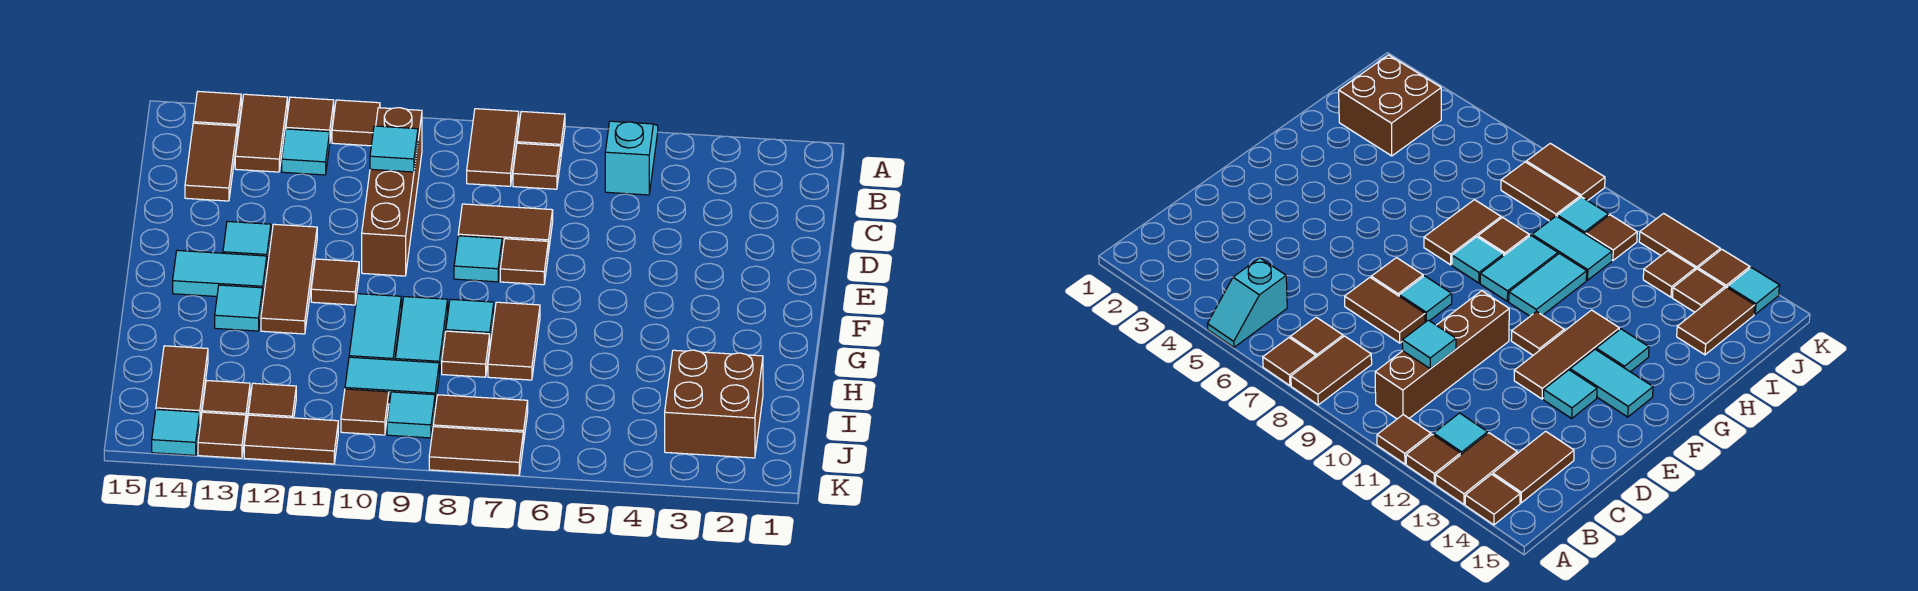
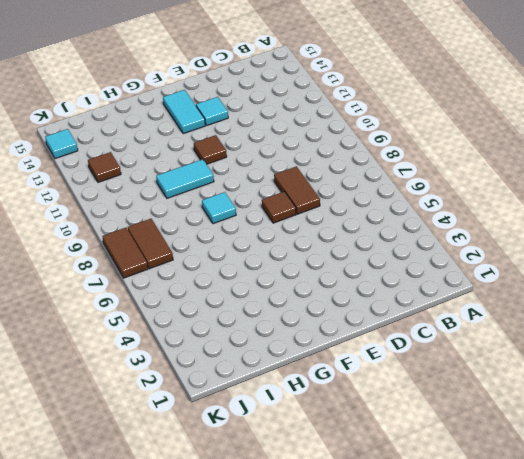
none -> cyan 1x2 slope [605,121,658,195]
none -> brown 1x1 tile [517,111,565,154]
none -> brown 1x2 tile [467,109,519,186]
none -> brown 1x1 tile [332,100,380,146]

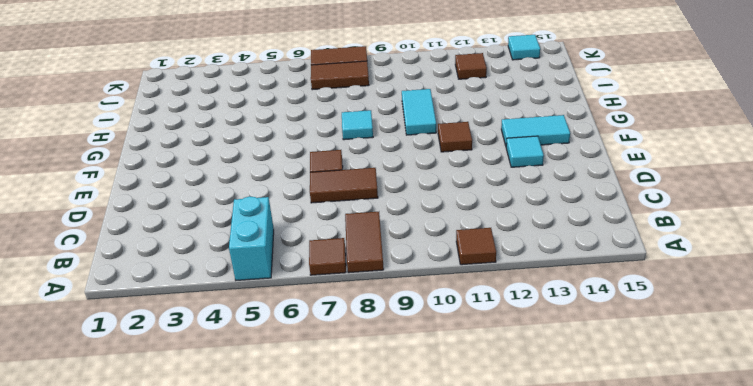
cyan 1x2 brick [229,196,274,280] -> cyan 1x2 slope [605,121,658,195]
none -> brown 1x1 tile [286,97,334,138]
none -> brown 1x2 tile [235,94,288,172]
none -> brown 1x1 tile [193,91,241,136]
none -> brown 1x1 tile [513,143,561,189]

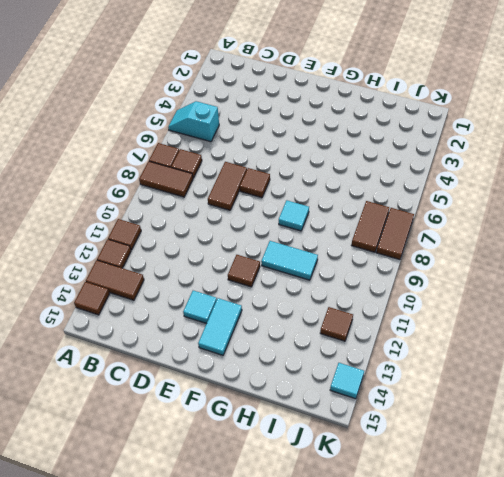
none -> brown 1x4 brick [362,108,422,276]
none -> cyan 1x1 tile [282,129,330,175]
none -> brown 1x2 tile [185,123,237,201]
none -> cyan 1x1 tile [454,236,502,282]

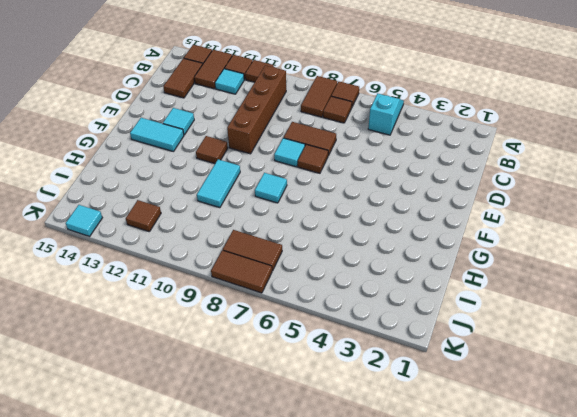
none -> brown 1x3 tile [261,224,317,334]
none -> brown 1x2 tile [488,302,540,380]
none -> cyan 1x2 tile [395,297,448,374]
none -> cyan 1x1 tile [215,285,263,331]

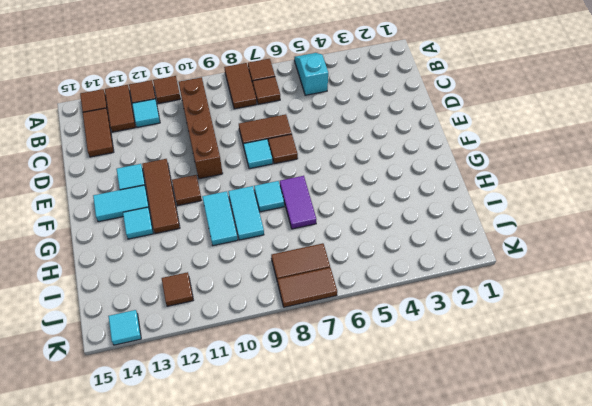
purple 1x2 tile [280,176,316,229] -> brown 1x2 tile [488,302,540,380]
none -> brown 1x1 tile [442,331,490,377]
none -> brown 2x2 brick [665,350,763,458]
none -> cyan 1x2 tile [345,357,439,404]
none -> brown 1x2 tile [156,346,208,419]

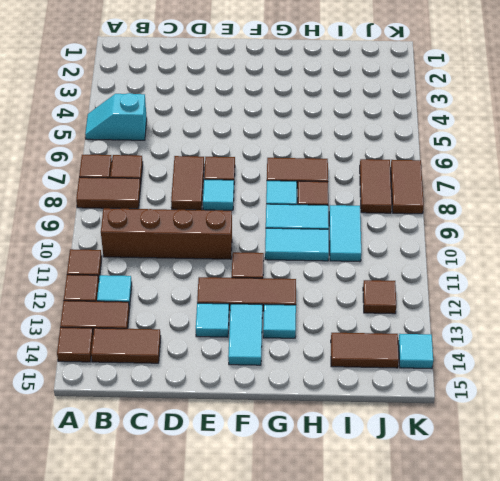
none -> brown 2x2 brick [665,350,763,458]
none -> cyan 1x1 tile [387,392,435,438]
none -> brown 1x1 tile [341,389,389,435]
none -> brown 1x1 tile [202,380,250,424]

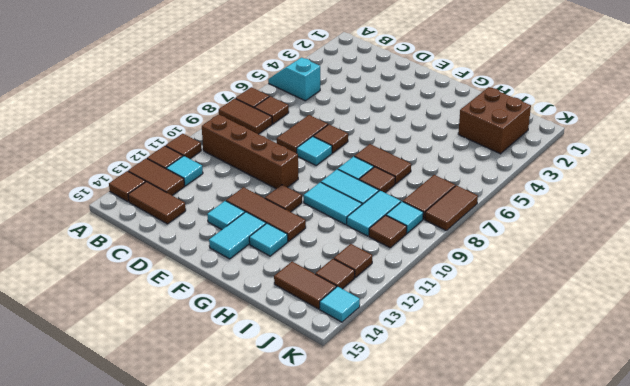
none -> brown 1x2 tile [244,415,338,464]
none -> brown 1x1 tile [198,412,246,458]
none -> cyan 1x1 tile [370,126,418,172]

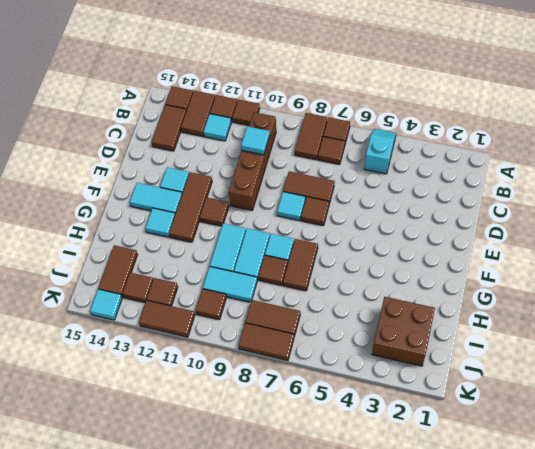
none -> cyan 1x1 tile [387,392,435,438]
none -> brown 1x1 tile [198,412,246,458]

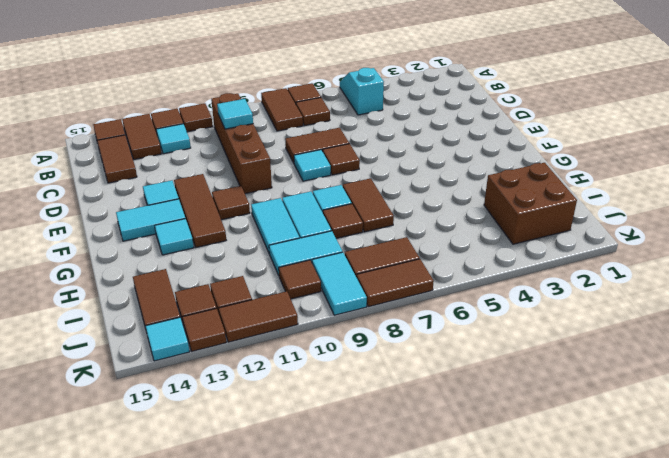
cyan 1x2 tile [312,252,367,315] -> cyan 1x1 tile [387,392,435,438]

